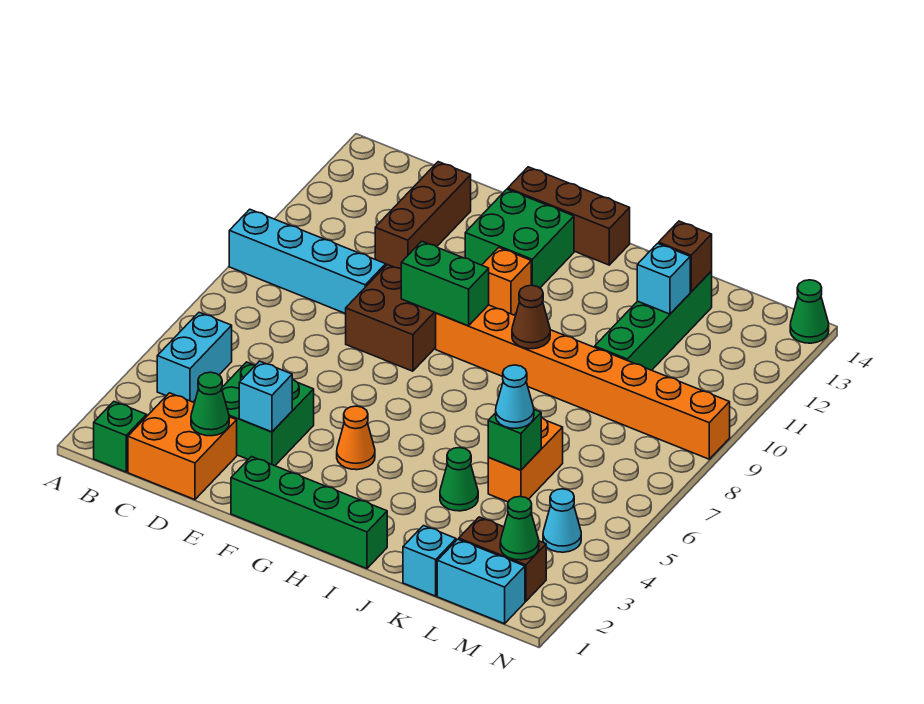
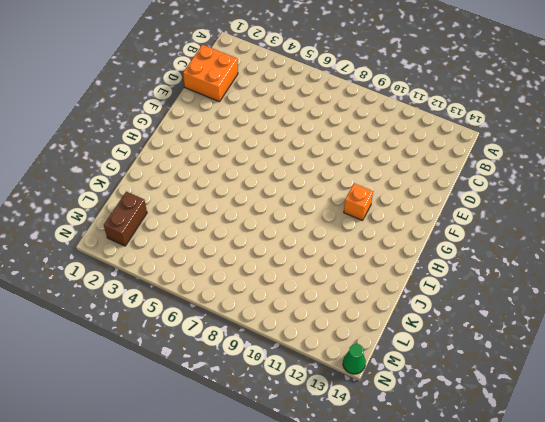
none -> cyan 1x4 brick [229,209,386,314]
none -> green 1x1 brick [94,402,147,472]
none -> cyan 1x2 brick [157,312,232,402]
none -> green 2x2 brick [222,362,314,466]

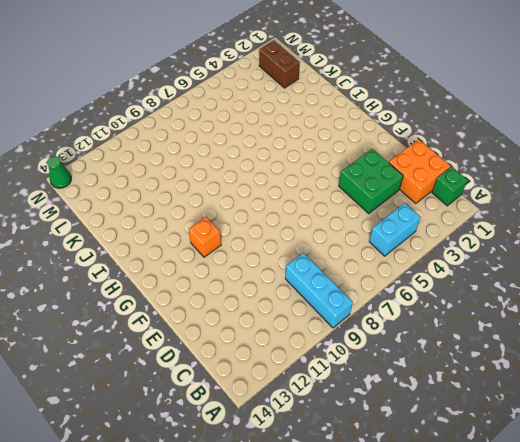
cyan 1x3 brick [285,253,353,328] -> cyan 1x4 brick [229,209,386,314]
none -> brown 1x3 brick [375,162,471,269]
none -> brown 2x2 brick [346,264,436,371]
none -> green 1x4 brick [231,457,387,569]
none -> green 2x2 brick [465,189,574,288]

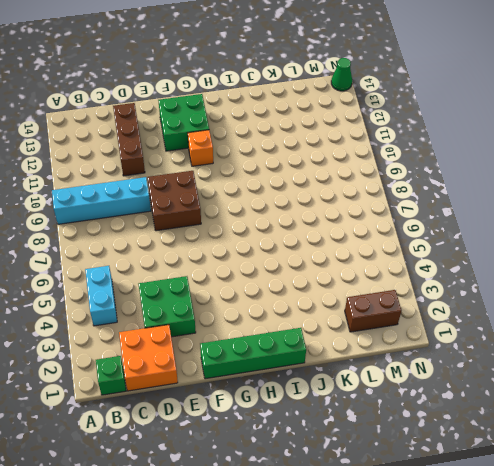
none -> brown 1x3 brick [508,167,630,265]
none -> orange 1x1 cone [337,406,375,470]
none -> orange 1x8 brick [436,305,730,459]
none -> green 1x1 cone [440,448,478,511]

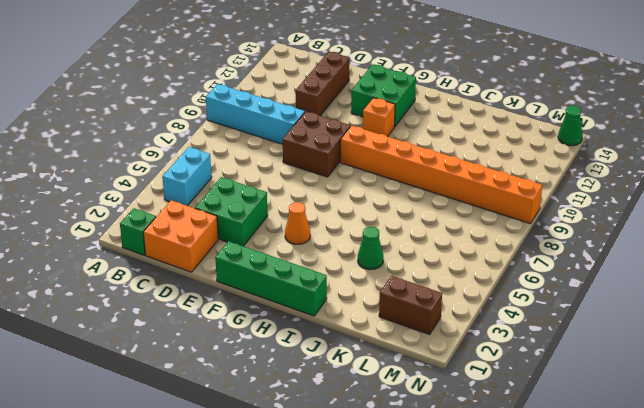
none -> brown 1x3 brick [508,167,630,265]
none -> cyan 1x1 brick [403,526,456,596]
none -> orange 1x2 brick [488,418,563,502]
none -> green 1x4 brick [595,271,712,370]

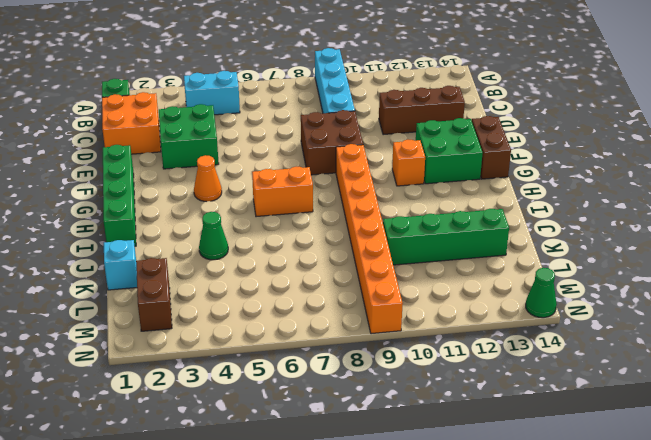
brown 1x2 brick [472,116,511,179] -> brown 1x3 brick [508,167,630,265]
orange 1x2 brick [252,167,313,217] -> orange 1x2 brick moved to [488,418,563,502]
none -> cyan 1x2 brick [437,539,525,624]
none -> cyan 1x1 cone [543,489,581,552]
none -> green 1x1 cone [191,372,229,436]
none -> cyan 1x1 brick [239,361,292,432]

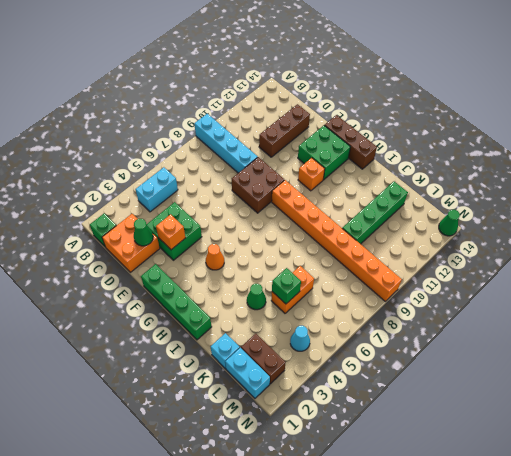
orange 1x1 brick [156,214,185,250] -> cyan 1x1 brick [239,361,292,432]
none -> green 1x2 brick [401,241,489,326]
none -> brown 1x1 cone [512,285,550,349]
none -> cyan 1x1 brick [637,243,690,314]
none -> brown 1x1 brick [659,221,712,292]

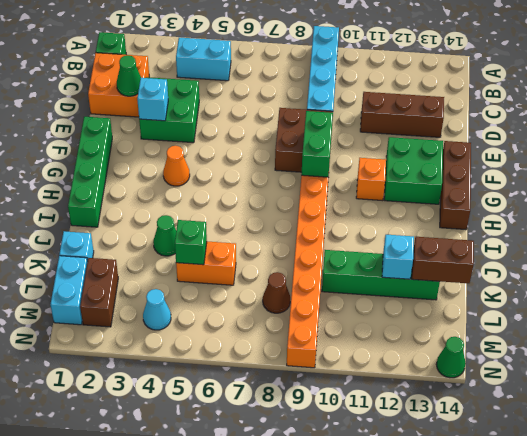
brown 1x2 brick [412,236,474,283] -> brown 1x1 brick [659,221,712,292]
brown 1x1 cone [263,272,290,313] -> brown 1x1 cone moved to [512,285,550,349]
none -> green 1x1 cone [500,497,539,560]
none -> cyan 1x1 cone [496,365,534,428]

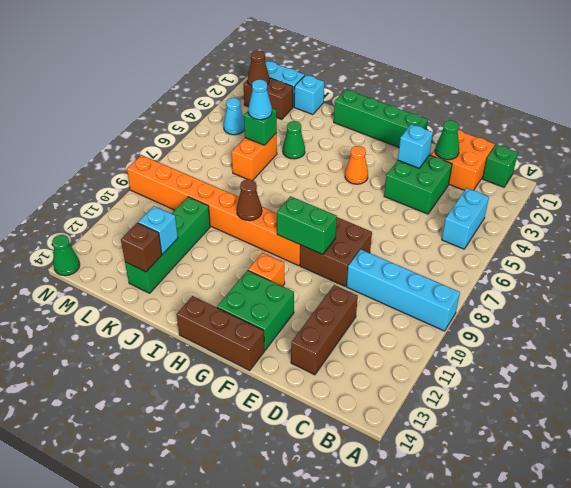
brown 1x1 cone [248,51,269,86] -> green 1x1 cone [500,497,539,560]

